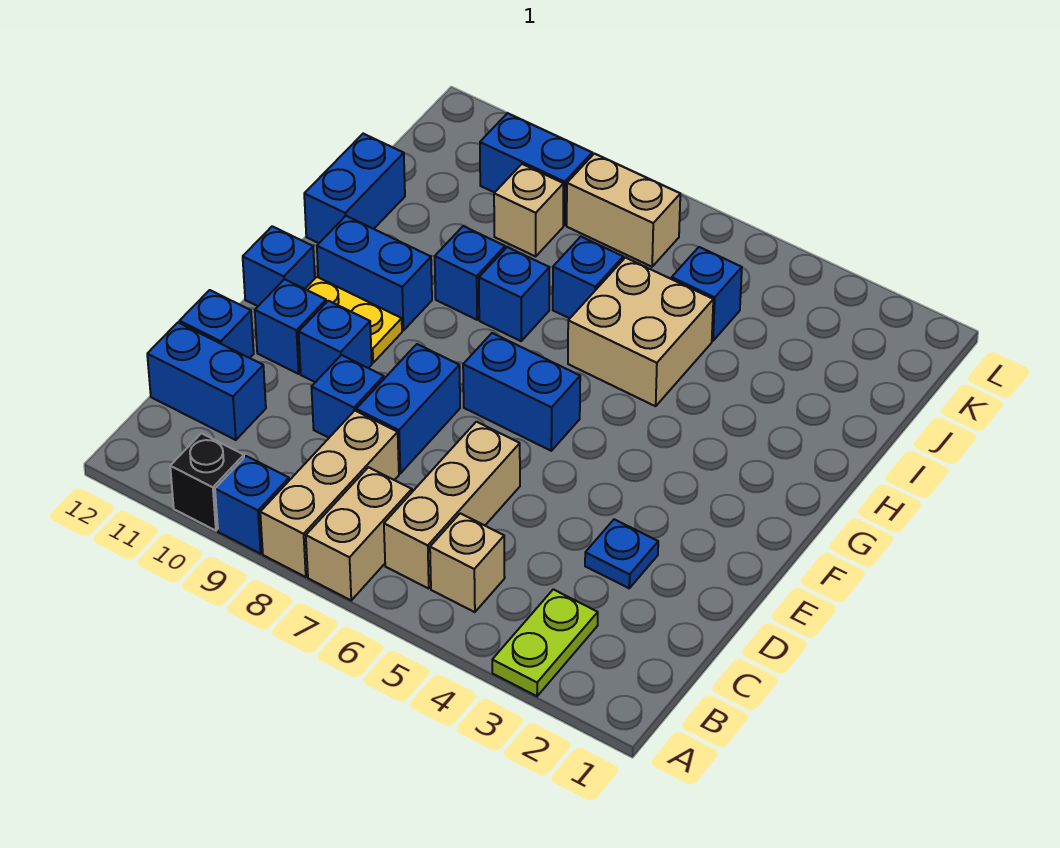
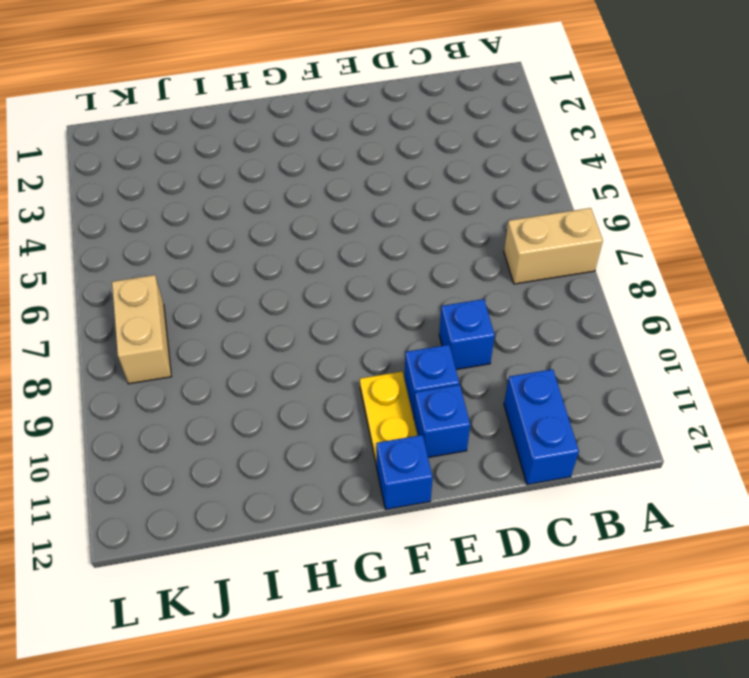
none -> lime 1x2 plate [492,589,598,696]
none -> tan 1x3 brick [260,411,399,577]
none -> blue 1x1 brick [215,456,289,554]

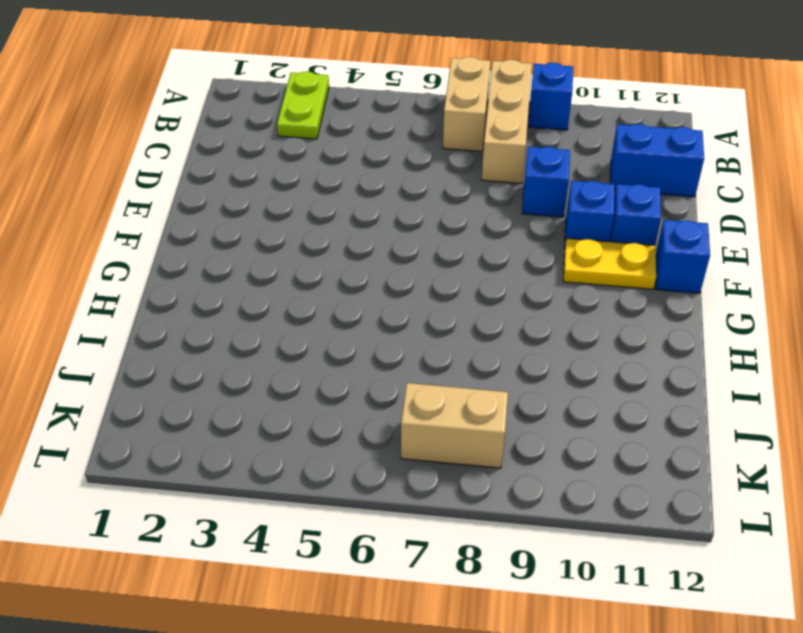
none -> black 1x1 brick [170,433,244,531]
none -> tan 1x1 brick [430,513,505,612]
none -> tan 1x3 brick [384,422,520,589]

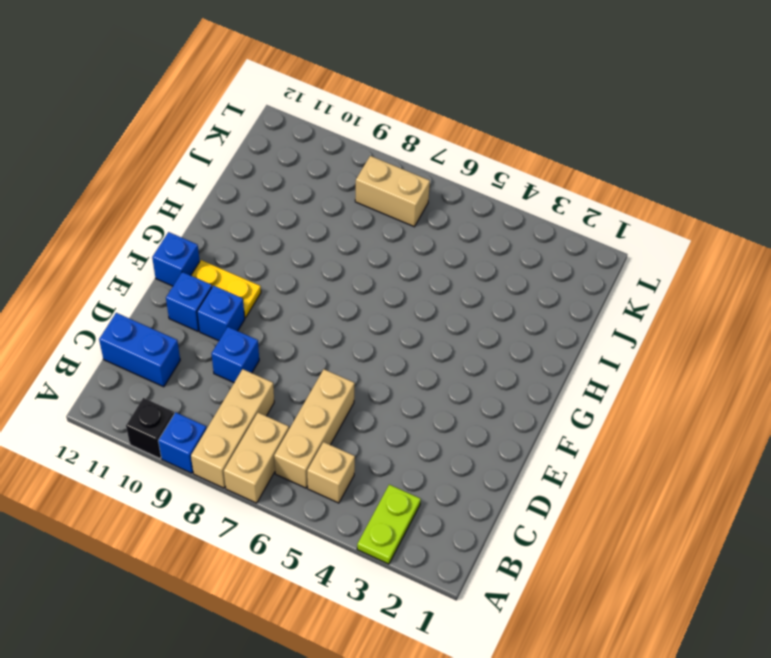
none -> blue 1x1 plate [585,519,658,588]
none -> blue 1x2 brick [356,344,460,473]
none -> blue 1x1 brick [179,290,254,358]

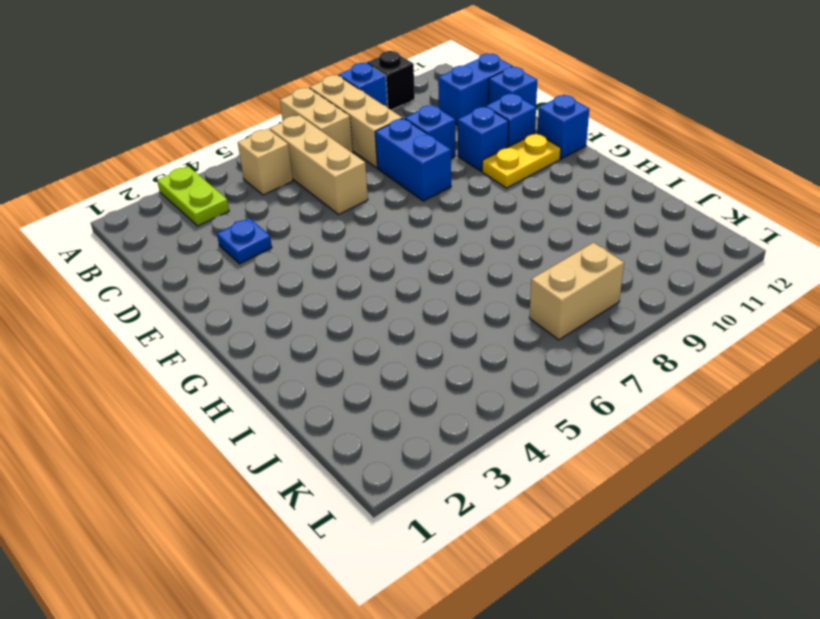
none -> blue 1x2 brick [463,333,580,451]
none -> blue 1x2 brick [317,216,432,330]
none -> tan 2x2 brick [568,257,713,406]

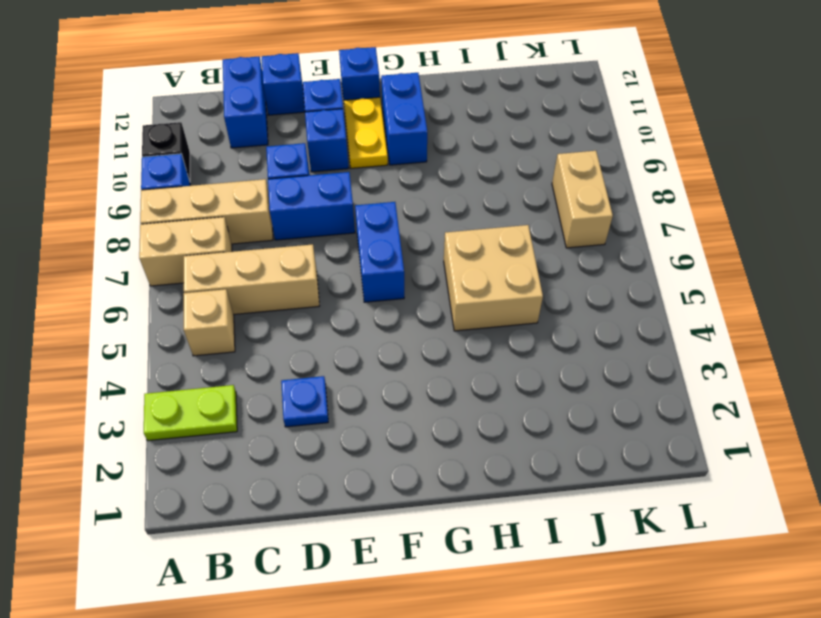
none -> blue 1x1 brick [479,247,549,341]
none -> blue 1x1 brick [435,226,505,320]
none -> blue 1x2 brick [304,134,405,243]

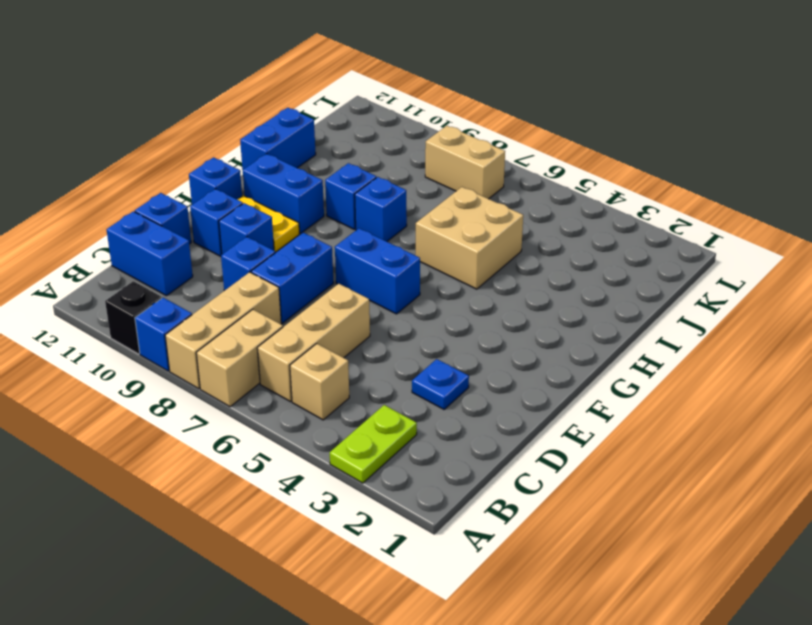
none -> blue 1x1 brick [553,237,623,318]
none -> blue 1x1 brick [672,247,742,341]
none -> tan 1x1 brick [494,164,563,256]

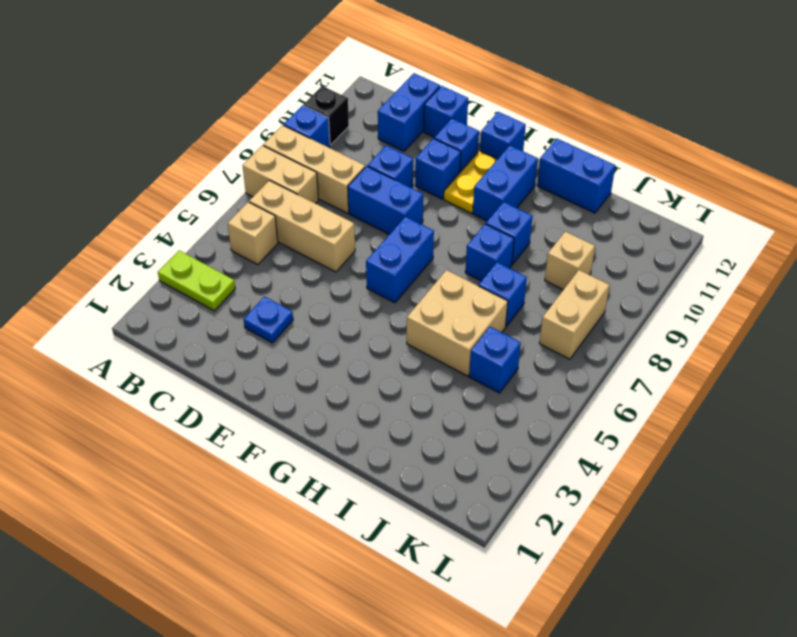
none -> blue 1x2 brick [480,113,592,225]

